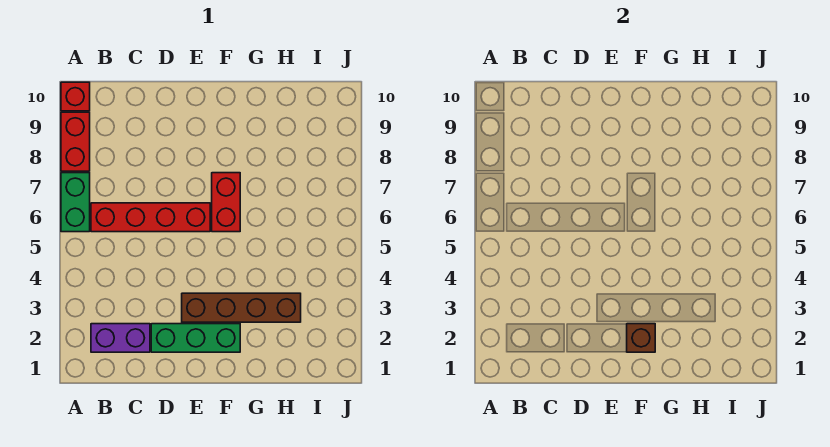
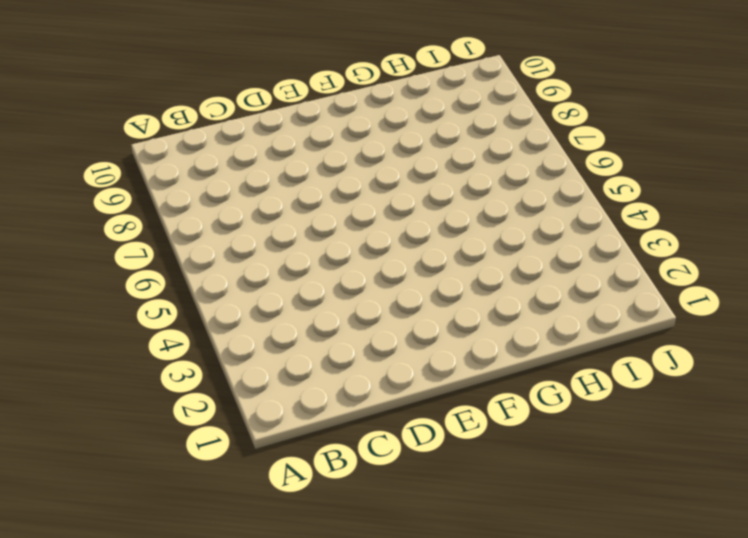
none -> green 1x2 brick [61,173,90,232]
none -> red 1x2 brick [61,112,90,171]

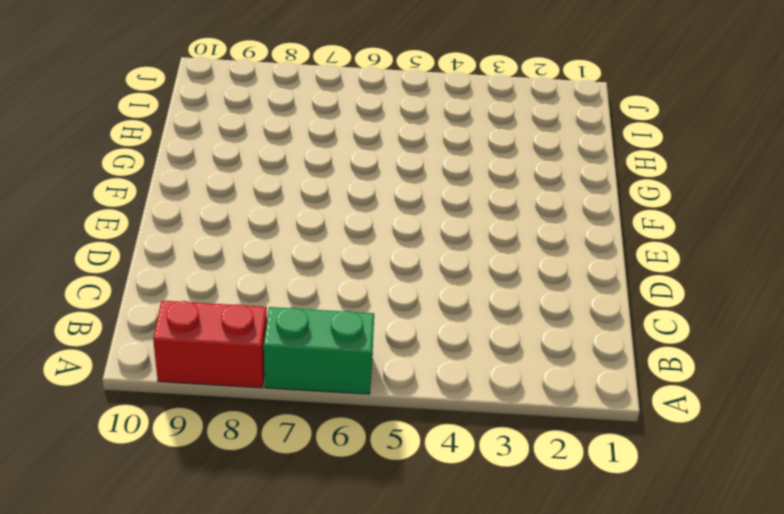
none -> red 1x1 brick [61,82,90,111]
none -> purple 1x2 brick [91,324,150,352]

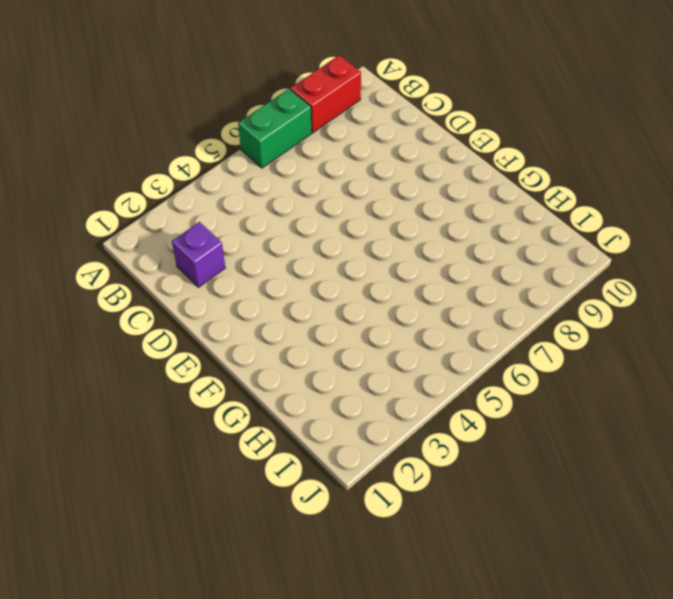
purple 1x1 brick [172,222,225,287] -> purple 1x2 brick [91,324,150,352]
none -> red 1x1 brick [61,82,90,111]
none -> red 1x4 brick [91,203,210,232]

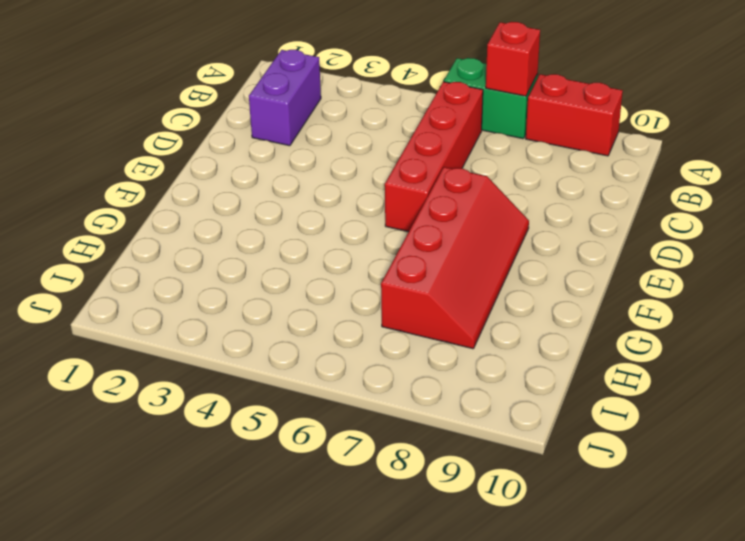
red 1x1 brick [486,22,540,96] -> red 1x1 brick moved to [61,82,90,111]
red 2x4 slope [381,167,529,349] -> red 1x2 brick [212,173,240,232]
none -> green 1x3 brick [151,324,240,352]
none -> brown 1x4 brick [182,293,301,322]

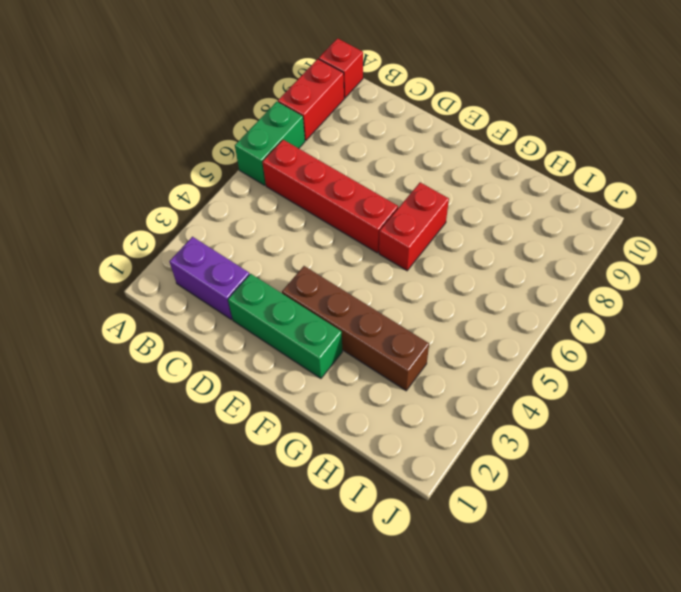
none -> brown 1x1 brick [627,324,655,352]

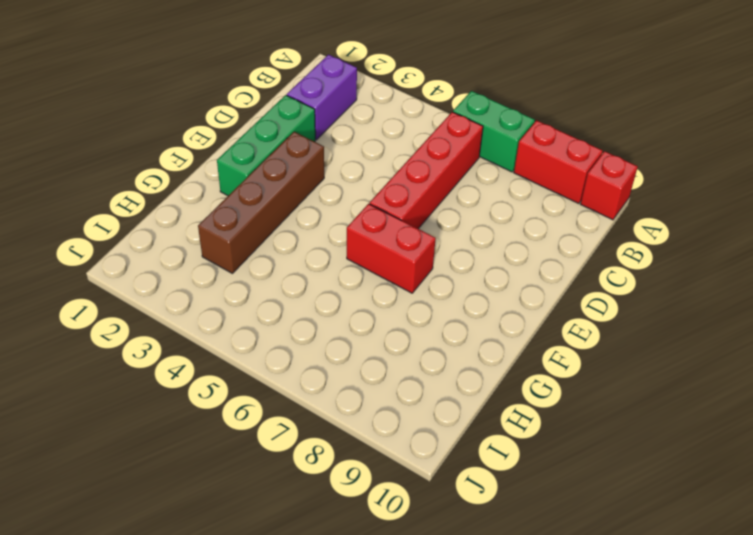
none -> brown 1x1 brick [627,324,655,352]

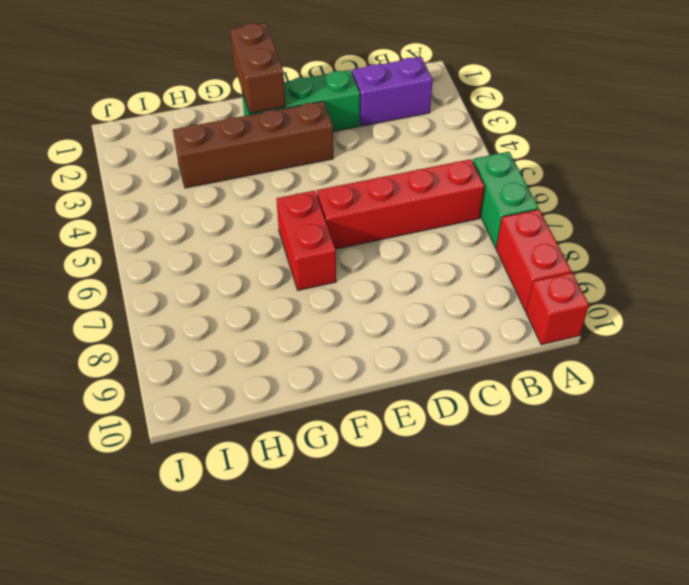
brown 1x2 brick [230,23,285,113] -> brown 1x1 brick [627,324,655,352]

